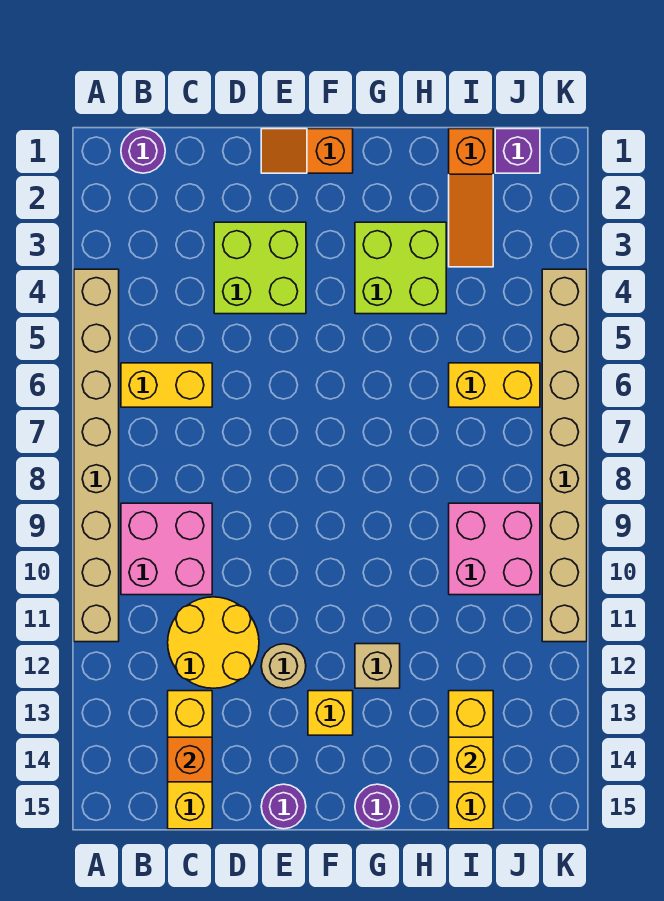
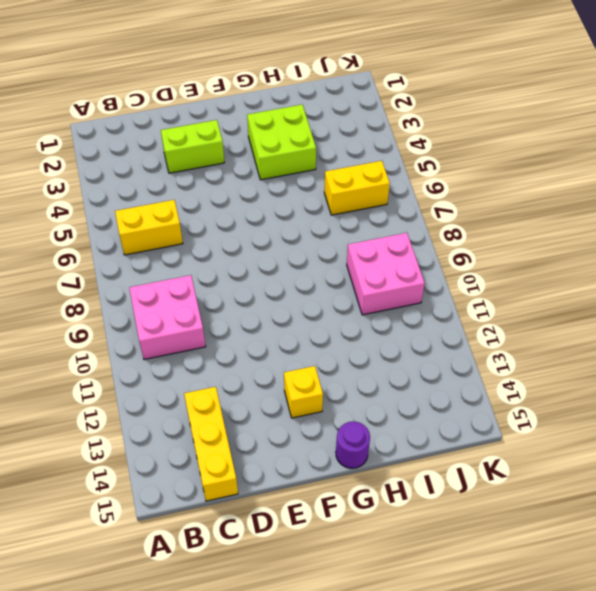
lime 1x2 brick [161,120,224,173] -> lime 2x2 brick [214,222,306,314]
none -> tan 1x8 brick [74,269,119,642]
none -> purple 1x1 round brick [121,129,165,173]
none -> yellow 2x2 round brick [168,597,259,688]

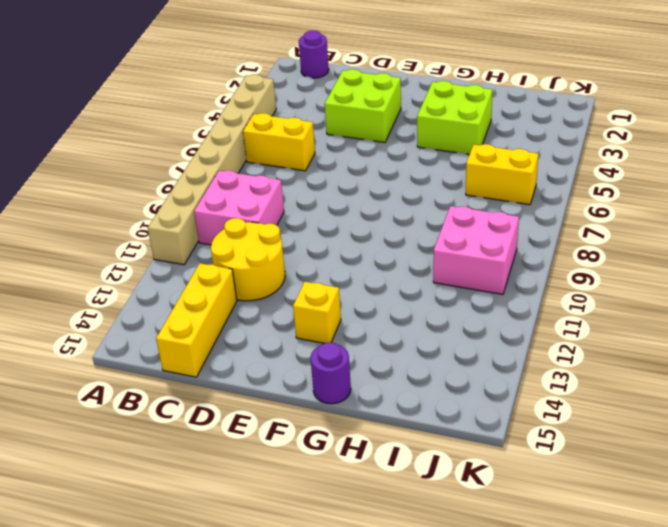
none -> orange 1x2 slope [261,129,353,173]
none -> tan 1x1 round brick [261,644,306,688]
none -> purple 1x1 round brick [261,784,306,829]

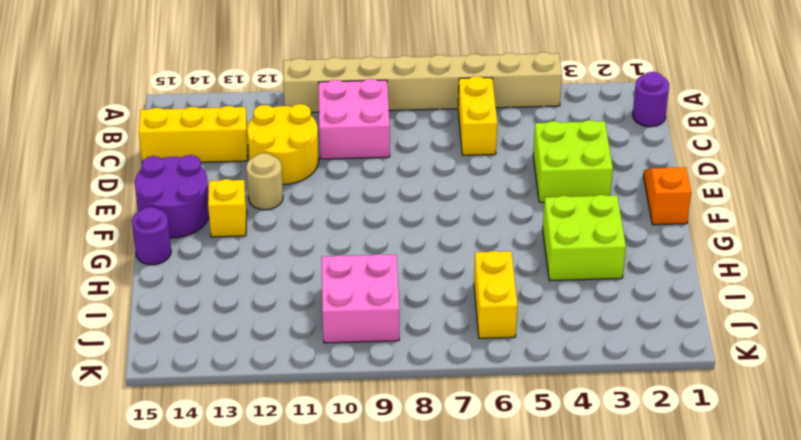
purple 2x2 round brick [135,155,209,238] -> purple 1x1 round brick [261,784,306,829]
none -> tan 1x1 brick [355,644,400,688]
none -> orange 1x3 slope [449,129,493,267]
none -> yellow 1x3 brick [449,691,493,829]

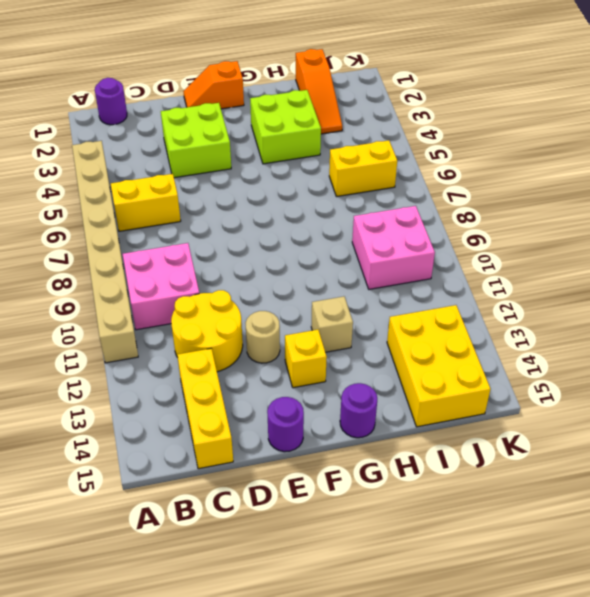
yellow 2x3 brick [387,305,490,427] -> yellow 1x3 brick [449,691,493,829]
none -> purple 1x1 brick [495,129,540,173]
none -> tan 1x8 brick [542,269,587,642]
none -> orange 1x1 brick [168,737,212,782]

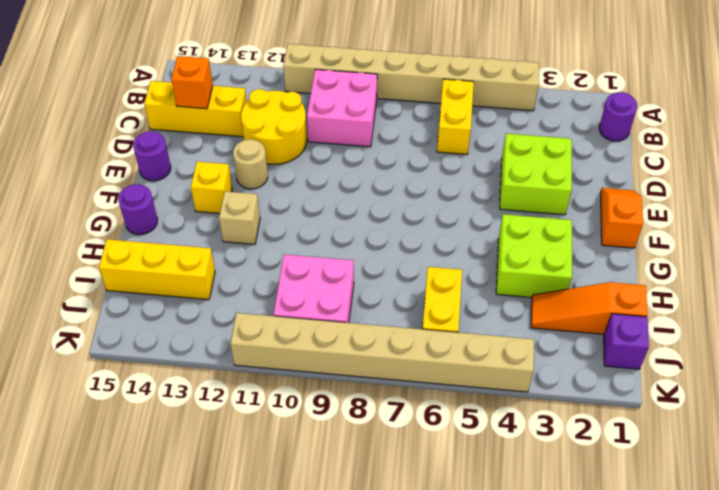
none -> yellow 1x1 brick [449,737,493,782]

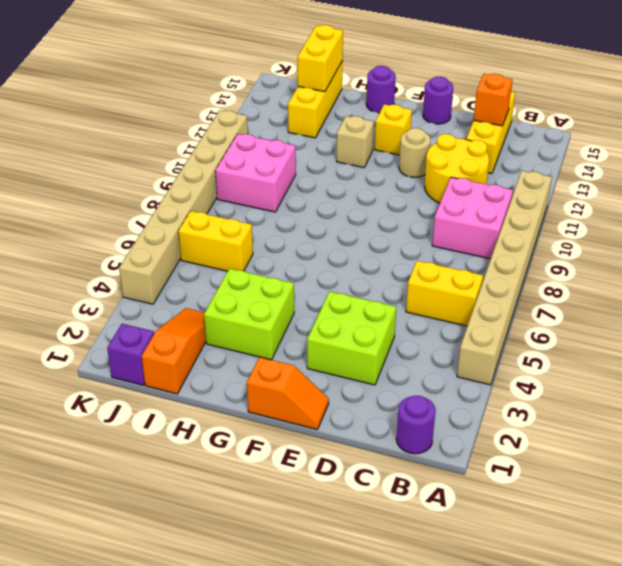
yellow 1x2 brick [298,25,343,92] -> yellow 1x1 brick [449,737,493,782]

